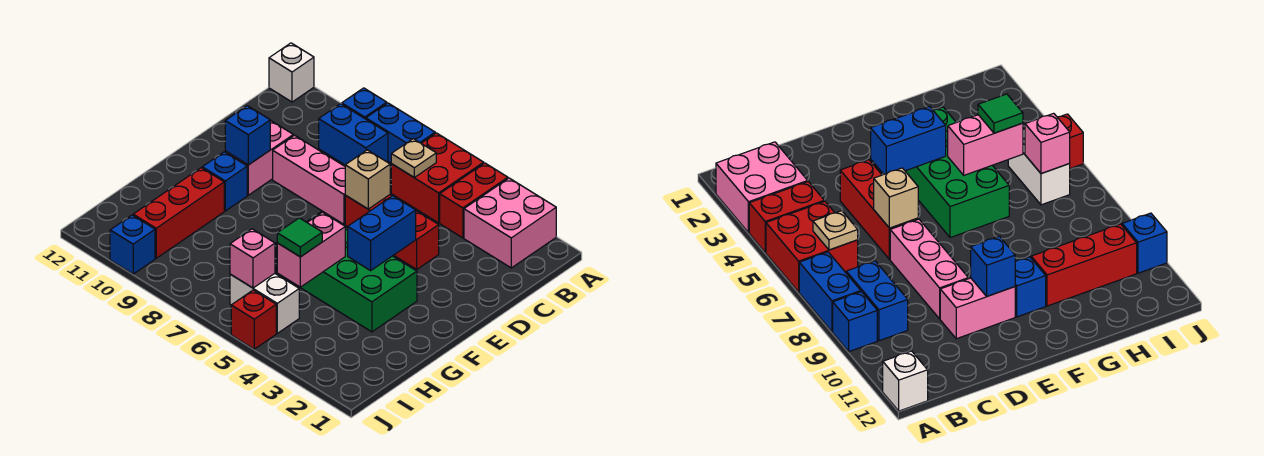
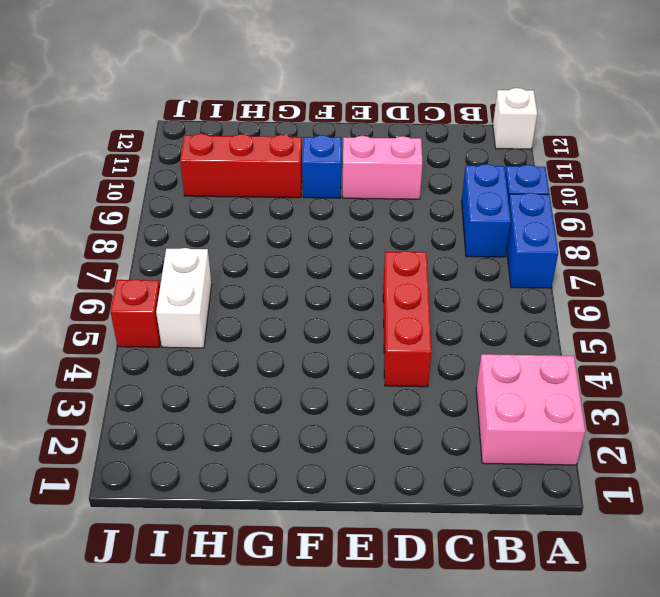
none -> red 1x2 brick [440,163,508,238]
none -> red 2x2 brick [391,133,484,223]
none -> pink 1x3 brick [273,135,345,224]

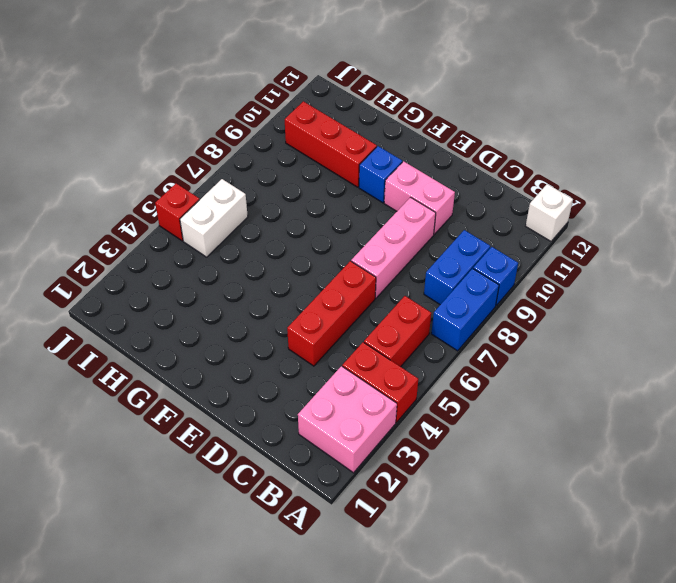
red 1x2 brick [364,296,431,367] -> red 2x2 brick [391,133,484,223]
none -> green 2x4 brick [276,212,417,332]
none -> blue 1x1 brick [110,215,155,274]
none -> tan 1x1 plate [391,139,436,178]

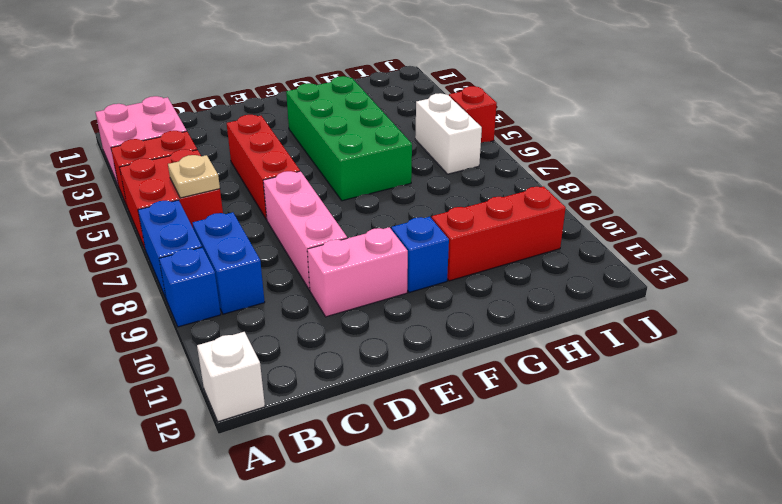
none -> blue 1x1 brick [110,215,155,274]
none -> tan 1x1 brick [345,150,390,209]
none -> blue 1x2 brick [348,196,416,271]

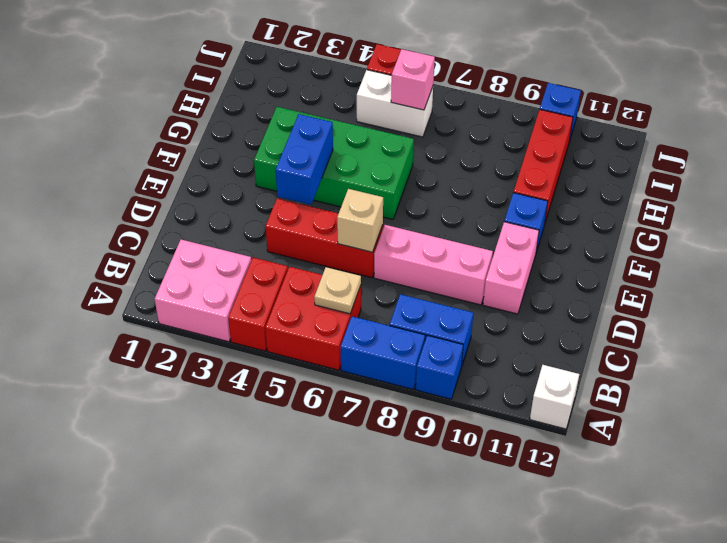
none -> blue 1x1 brick [225,106,270,165]
none -> pink 1x2 brick [277,212,345,287]
none -> green 1x1 tile [277,218,322,257]

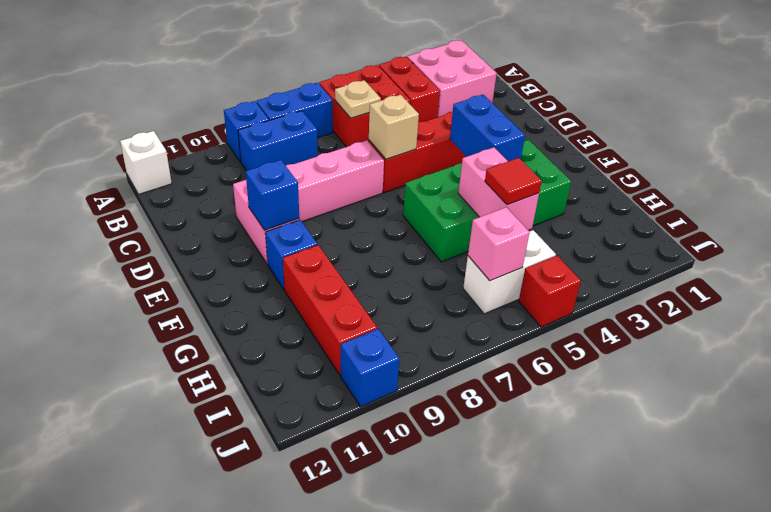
red 1x1 tile [485,158,542,205] -> green 1x1 tile [277,218,322,257]

